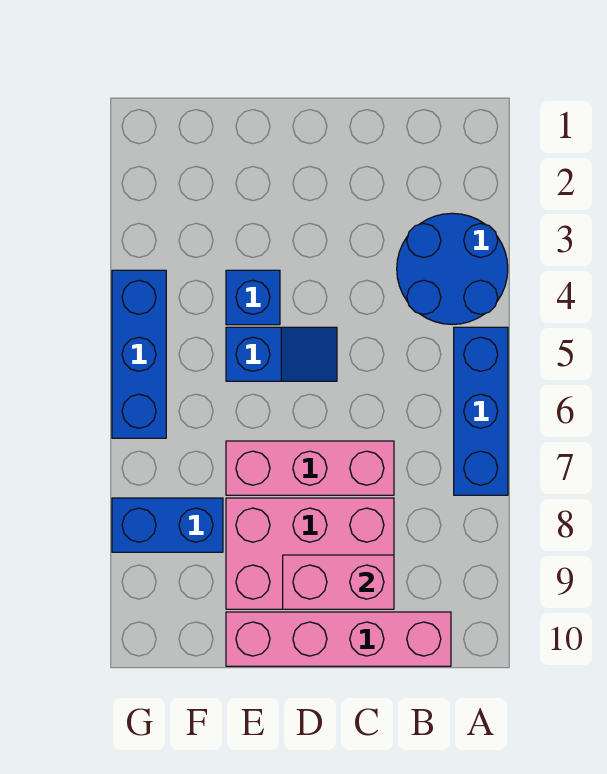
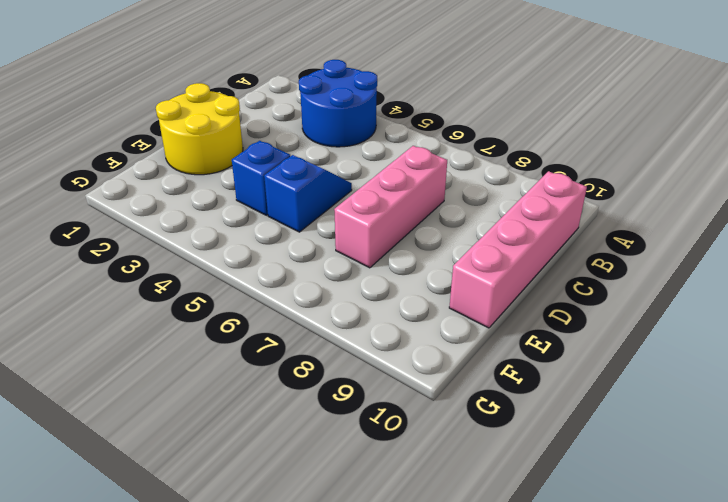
yellow 2x2 round brick [156,83,243,175] -> none
none -> blue 1x3 brick [454,327,508,495]
none -> pink 2x3 brick [226,498,394,609]

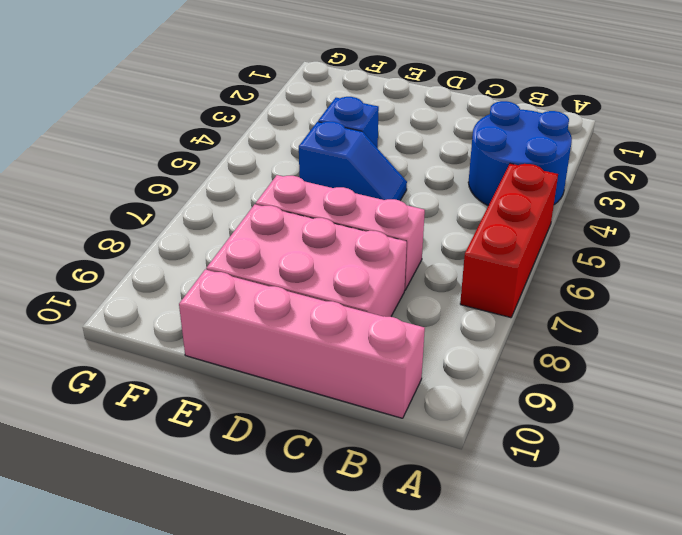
red 1x3 brick [460,164,558,318] -> blue 1x3 brick [454,327,508,495]
none -> blue 1x2 brick [112,498,223,552]
none -> blue 1x3 brick [112,270,166,438]

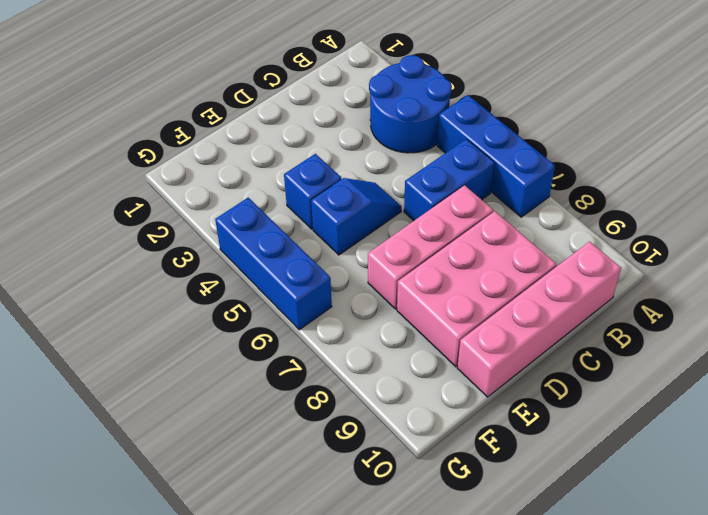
blue 1x2 brick [404,139,494,221] -> blue 1x2 brick moved to [112,498,223,552]
none -> pink 1x2 brick [283,555,394,609]

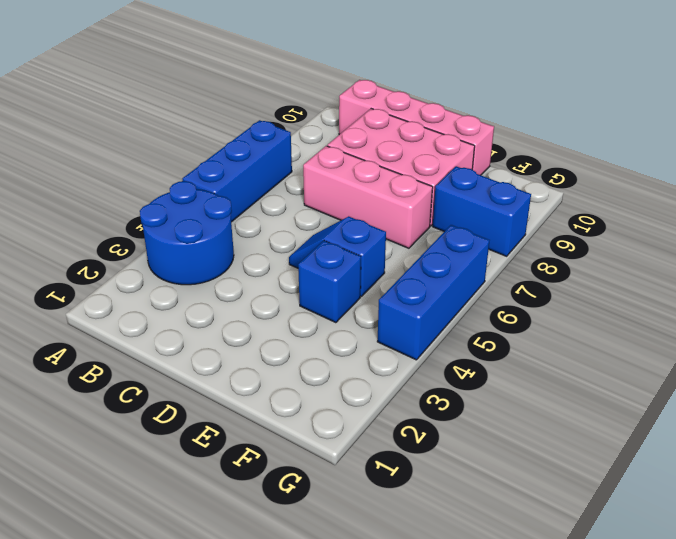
none -> pink 1x2 brick [283,555,394,609]

